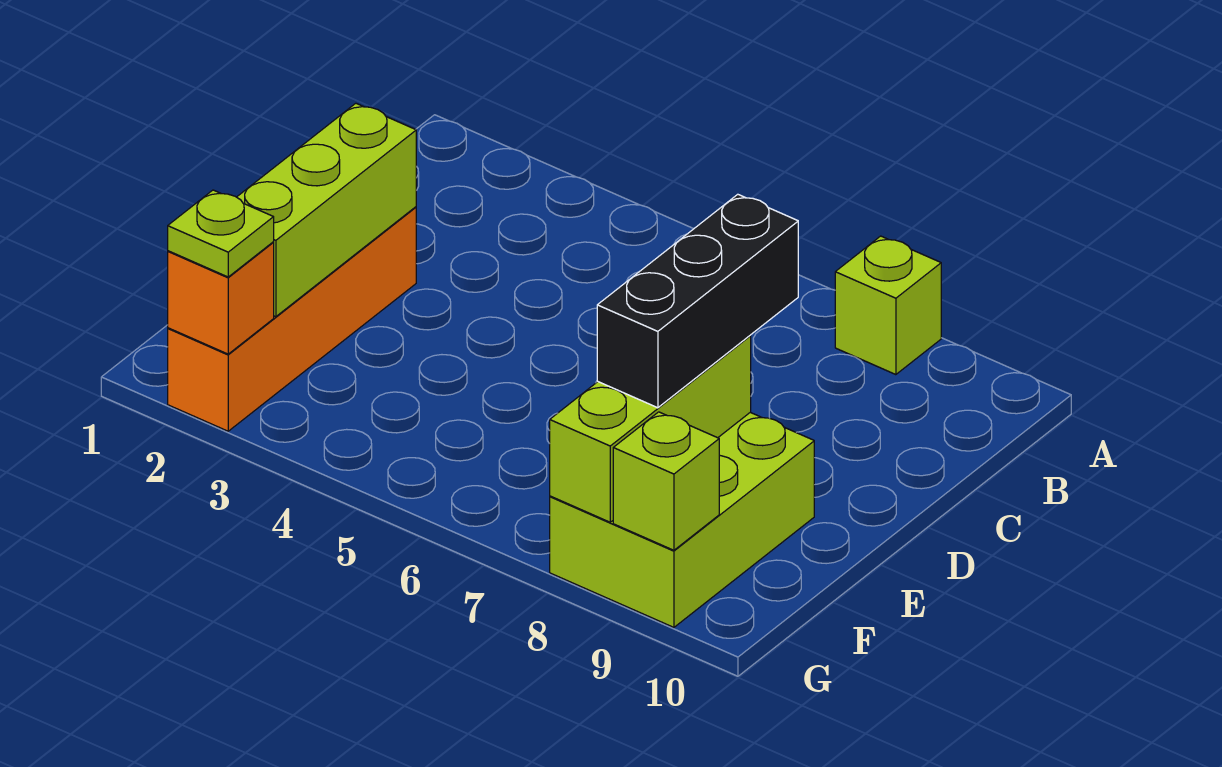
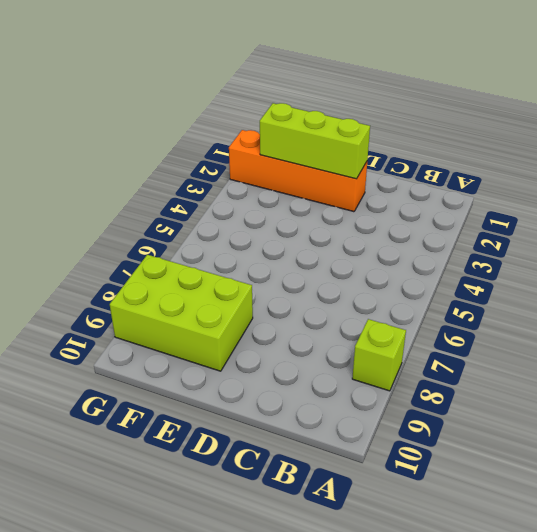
none -> lime 1x3 brick [550,336,751,522]
none -> orange 1x1 brick [168,242,274,354]

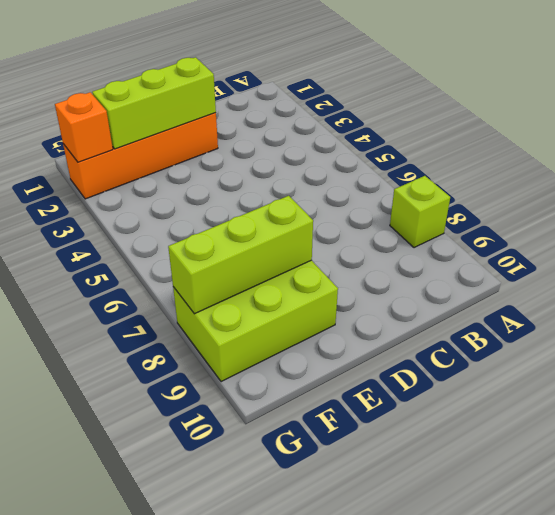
none -> lime 1x1 brick [613,412,719,550]
none -> black 1x3 brick [597,194,798,408]

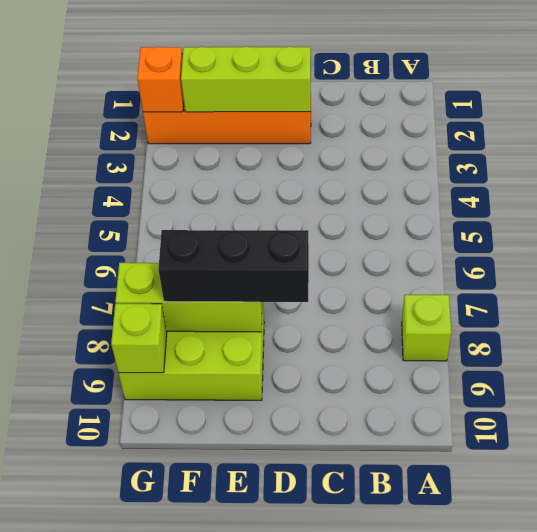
none -> lime 1x1 plate [168,190,274,277]

